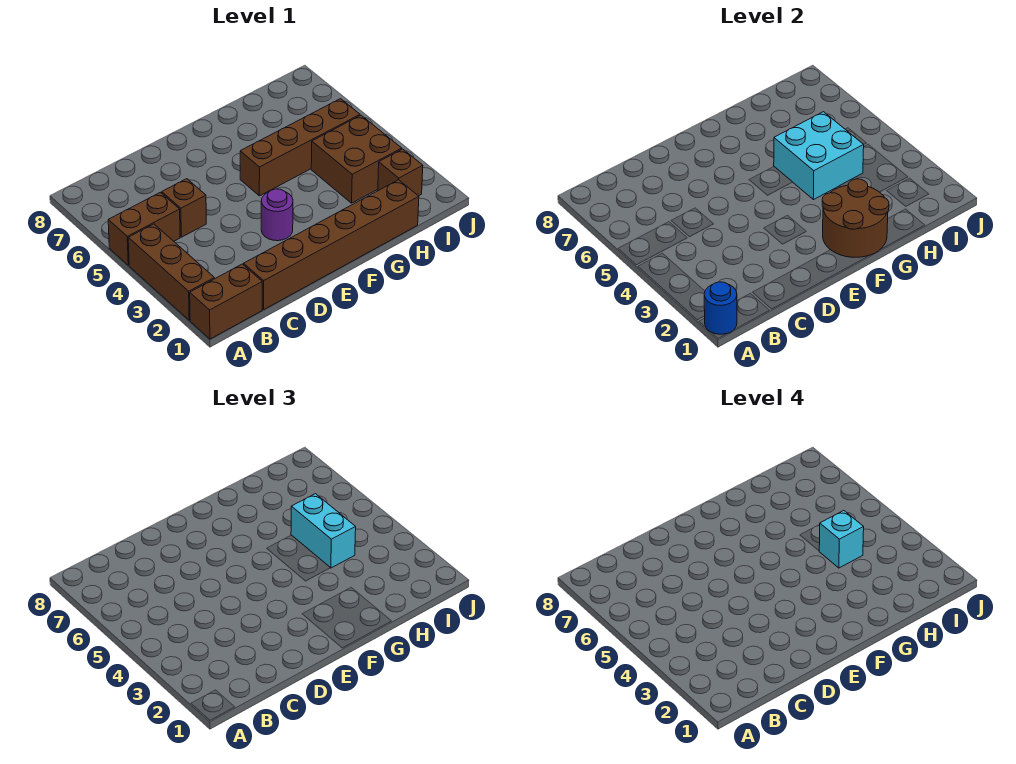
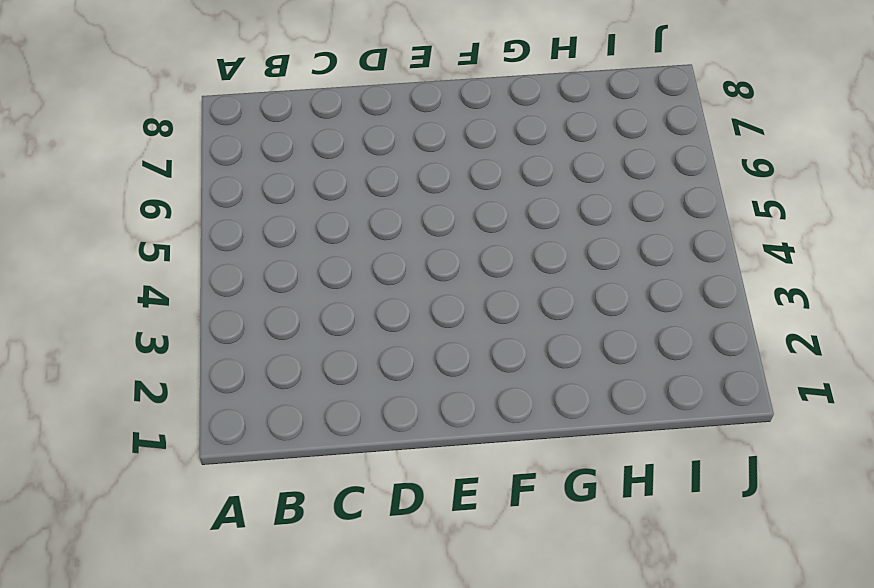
none -> brown 1x2 brick [190,264,262,339]
none -> brown 1x3 brick [128,224,215,320]
none -> brown 1x2 brick [108,192,180,265]

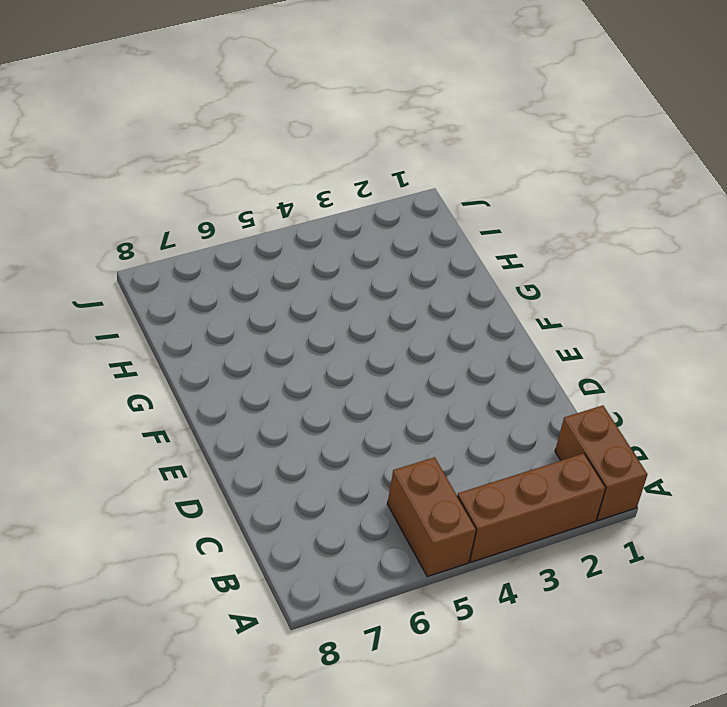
none -> brown 1x6 brick [243,180,419,310]
none -> brown 1x1 brick [162,179,206,237]
none -> purple 1x1 round brick [261,189,293,241]

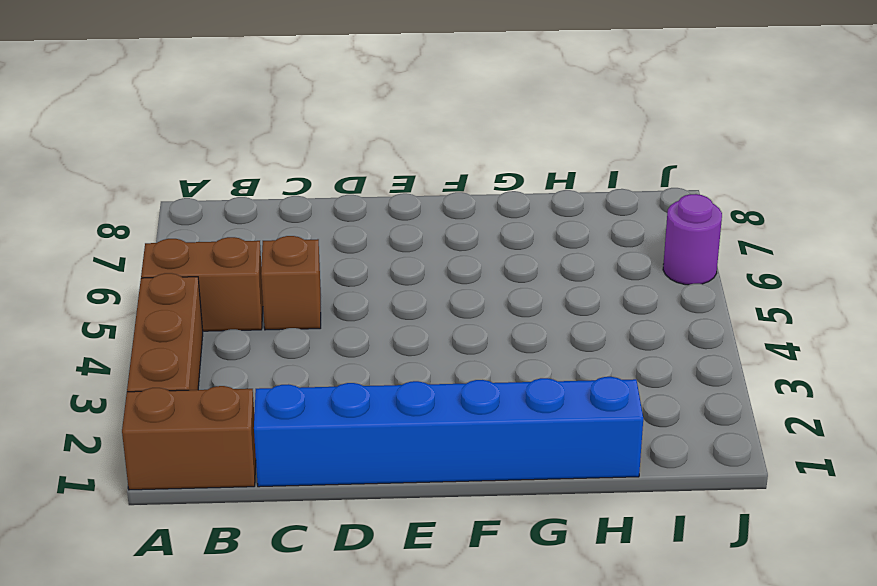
blue 1x6 brick [254,377,643,487] -> brown 1x6 brick [243,180,419,310]
purple 1x1 round brick [663,194,722,285] -> purple 1x1 round brick moved to [261,189,293,241]
none -> brown 1x4 brick [240,99,360,196]
none -> brown 2x2 brick [311,115,402,203]
none -> brown 1x1 brick [378,149,423,196]

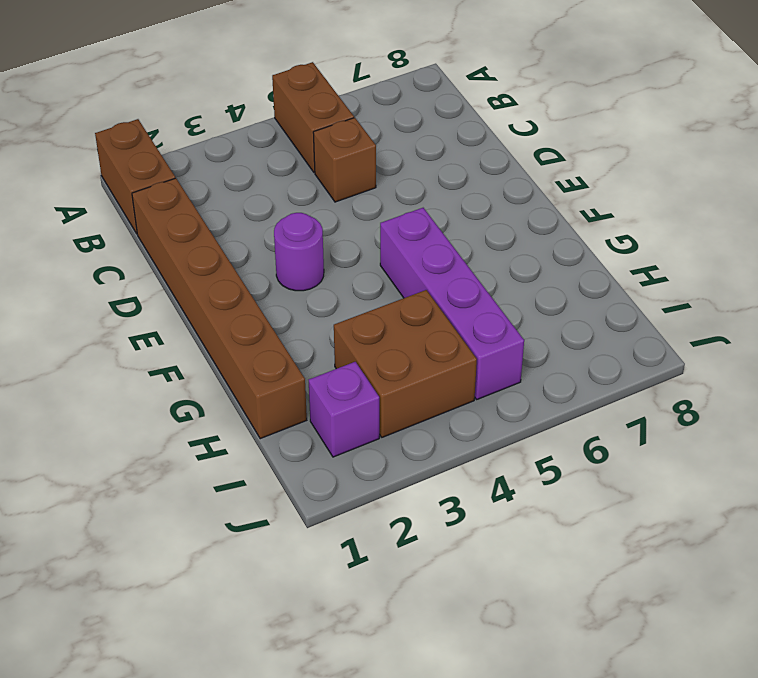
purple 1x4 brick [380,208,524,399] -> brown 1x4 brick [240,99,360,196]
purple 1x1 brick [309,362,379,457] -> brown 1x1 brick [378,149,423,196]
none -> brown 1x3 brick [128,224,215,320]
none -> blue 1x1 round brick [704,282,737,334]
none -> brown 2x2 round brick [822,179,889,257]

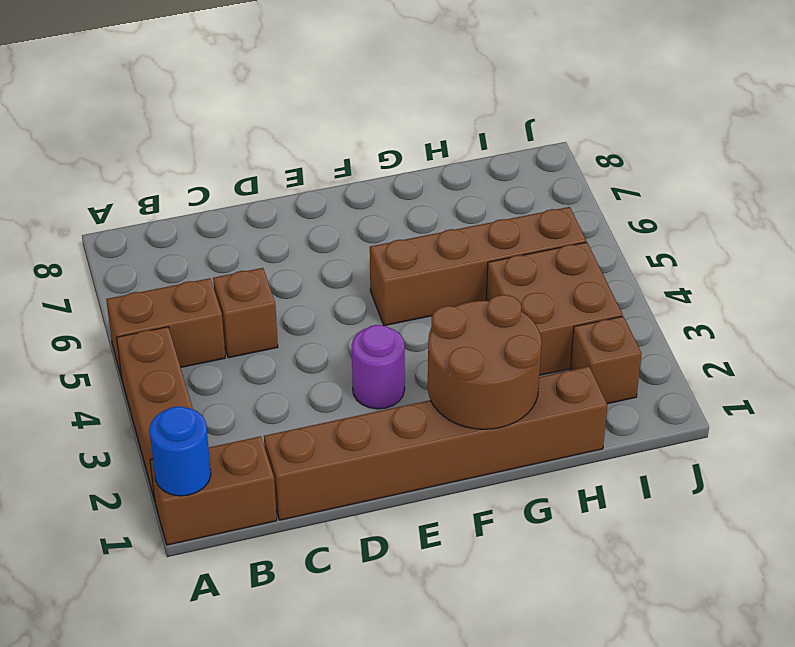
none -> cyan 2x2 brick [774,112,864,200]
none -> cyan 1x2 brick [291,494,356,568]
none -> cyan 1x1 brick [819,511,864,568]

